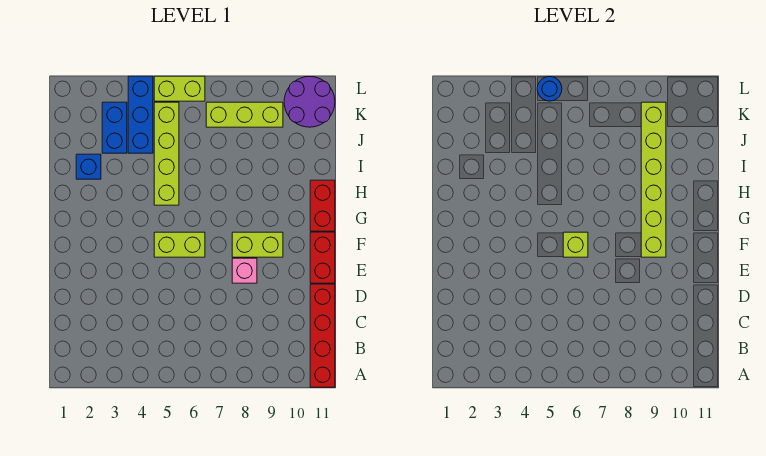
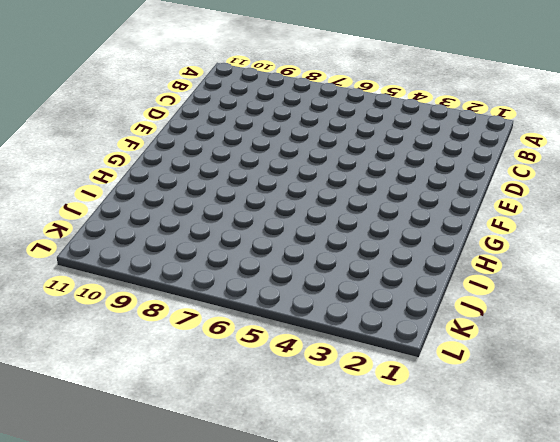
none -> red 1x4 brick [310,284,335,387]
none -> pink 1x1 brick [232,258,257,283]
none -> red 1x2 brick [310,232,335,283]

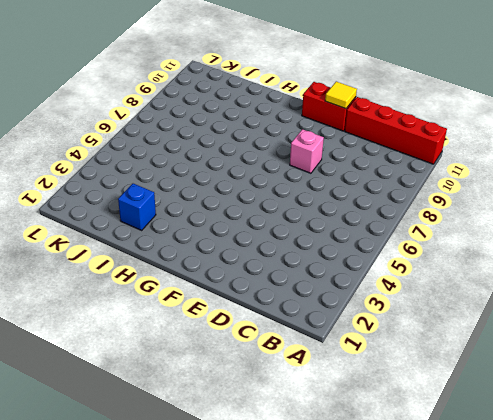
yellow 1x1 tile [325,82,357,109] -> none
none -> lime 1x2 brick [154,232,205,257]
none -> lime 1x2 brick [232,232,283,257]
none -> red 1x2 brick [310,180,335,231]

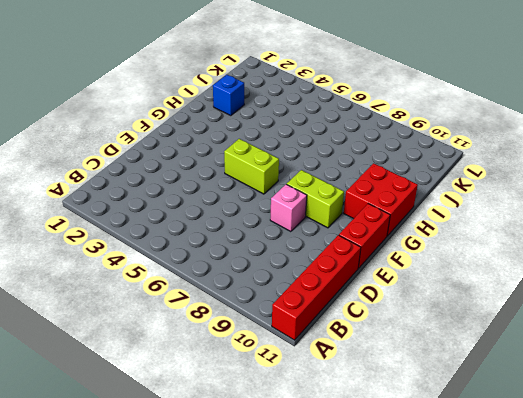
red 2x2 brick [344,163,418,236] -> red 1x2 brick [310,180,335,231]
none -> lime 1x4 brick [154,102,179,205]
none -> blue 1x2 brick [102,102,127,153]
none -> blue 1x3 brick [128,76,153,153]

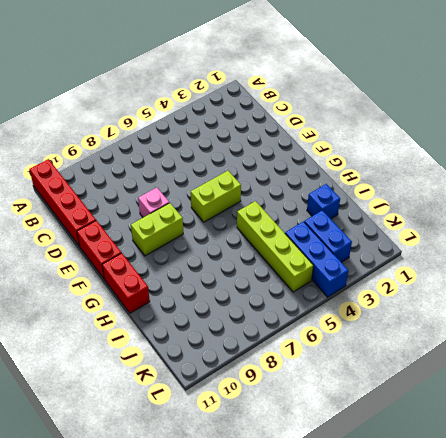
none -> lime 1x3 brick [206,102,283,127]
none -> purple 2x2 round brick [284,77,335,127]
none -> lime 1x2 brick [154,76,205,101]

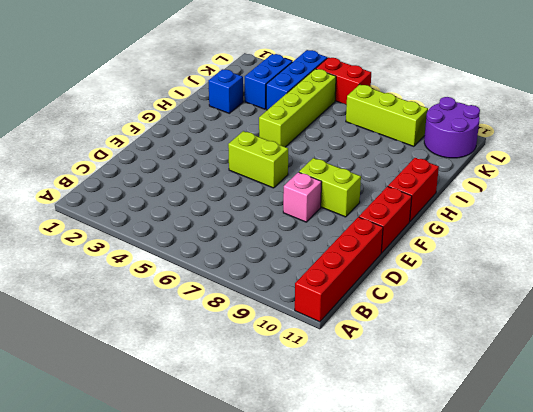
red 1x2 brick [316,57,371,105] -> lime 1x2 brick [154,76,205,101]
none -> lime 1x1 brick [563,232,588,257]
none -> lime 1x6 brick [641,102,666,257]
none -> blue 1x1 round brick [537,77,562,101]

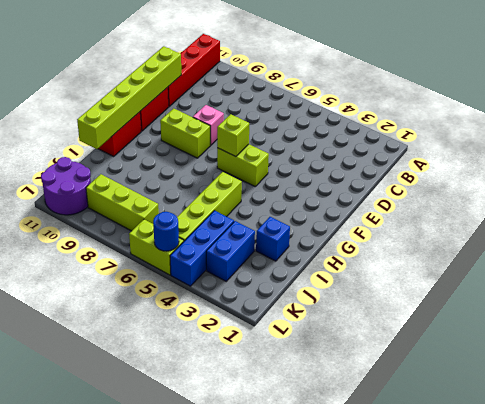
lime 1x6 brick [77,46,181,149] -> lime 1x6 brick moved to [641,102,666,257]

